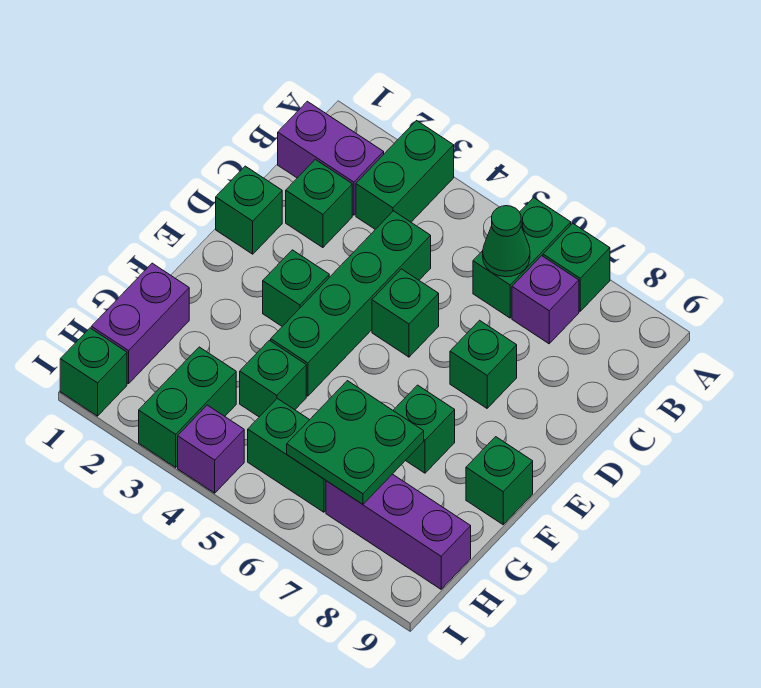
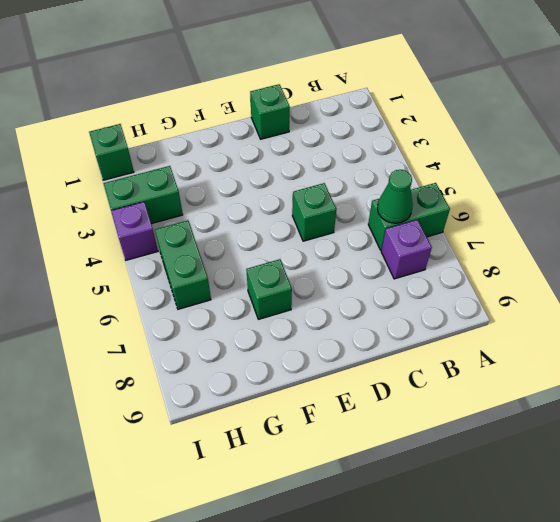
none -> green 1x2 brick [356,121,454,229]
none -> green 1x1 brick [543,223,610,311]
none -> purple 1x2 brick [278,101,384,215]

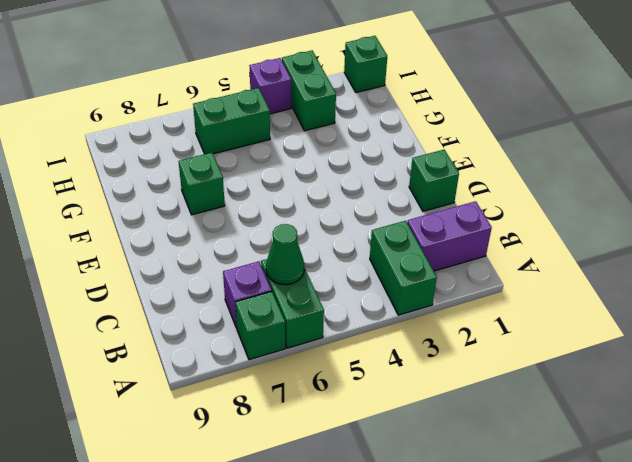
none -> green 1x1 brick [286,159,352,248]
none -> green 1x4 brick [271,211,431,396]
none -> green 1x1 brick [372,269,439,357]

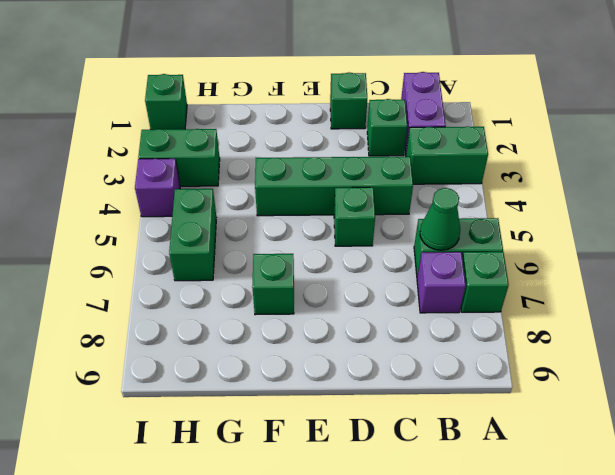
none -> green 1x1 brick [450,320,517,408]
none -> green 1x1 brick [263,250,329,326]
none -> green 1x1 brick [466,437,533,525]

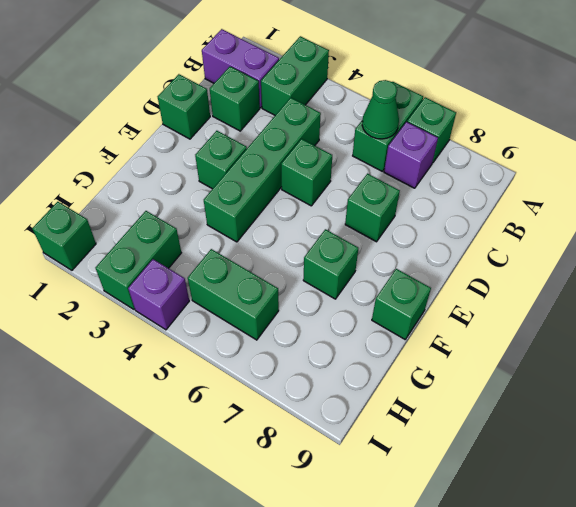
none -> purple 1x2 brick [91,263,189,384]
none -> green 1x1 brick [240,340,306,417]
none -> purple 1x3 brick [326,474,471,589]

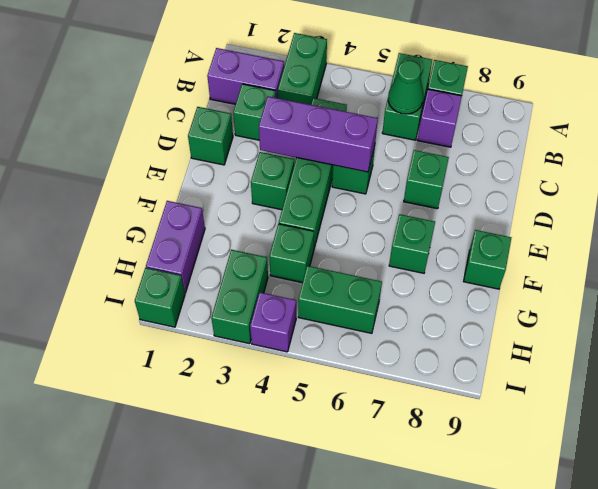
purple 1x3 brick [259,96,378,172] -> purple 1x3 brick moved to [326,474,471,589]
none -> green 2x2 plate [287,381,424,504]

